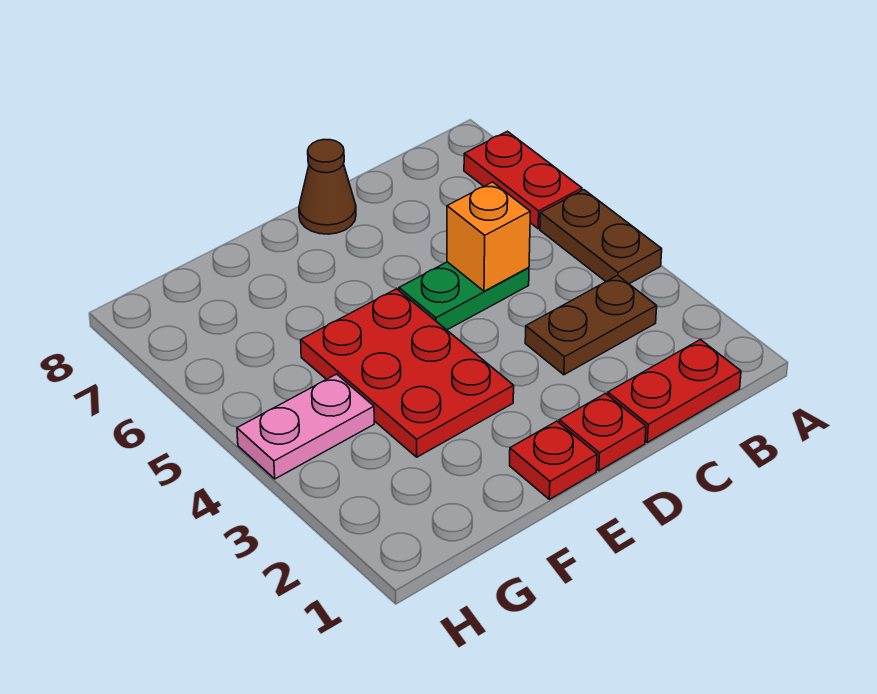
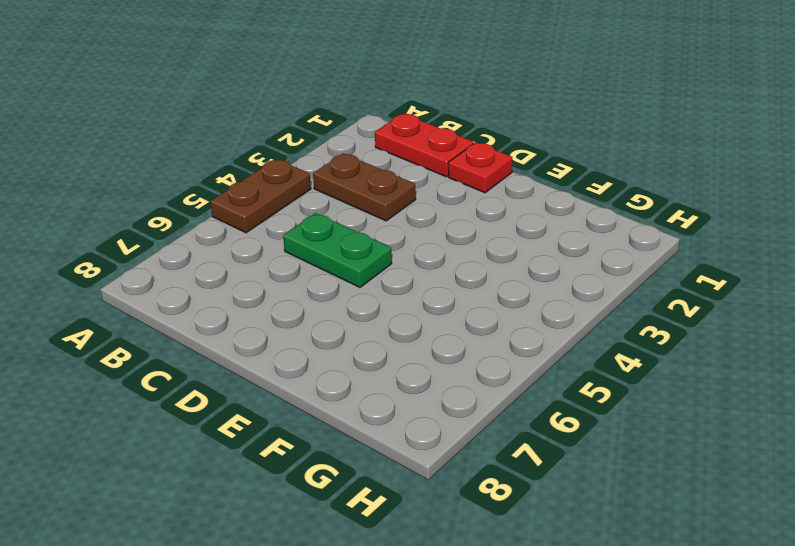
none -> red 1x2 plate [464,131,582,229]
none -> brown 1x1 cone [299,140,356,234]

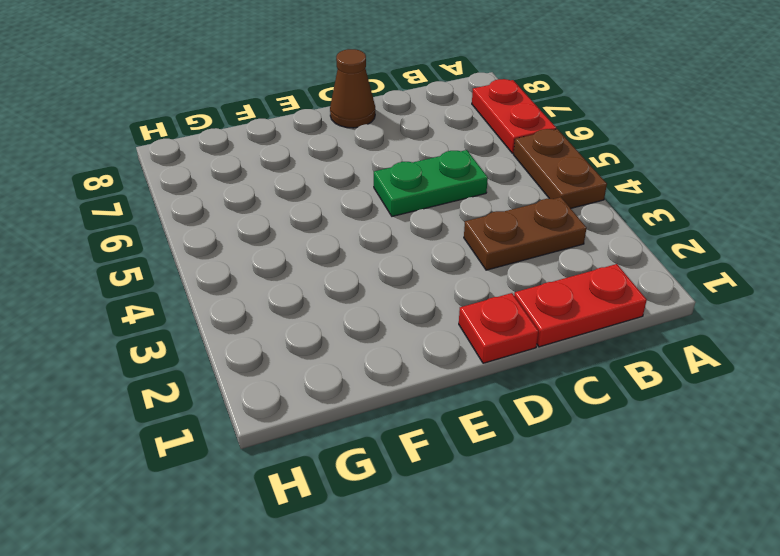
none -> red 1x1 plate [510,421,597,499]
none -> red 2x3 plate [301,289,514,457]

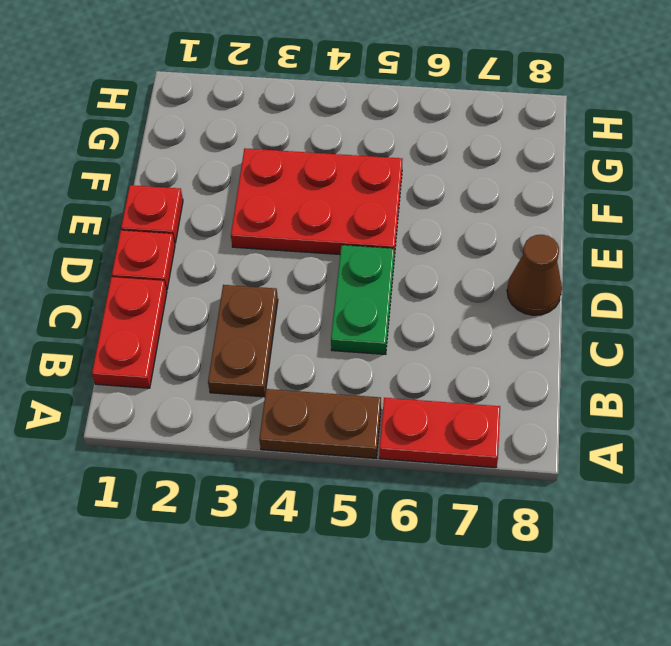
none -> pink 1x2 plate [237,374,374,479]
none -> orange 1x1 brick [447,182,530,291]

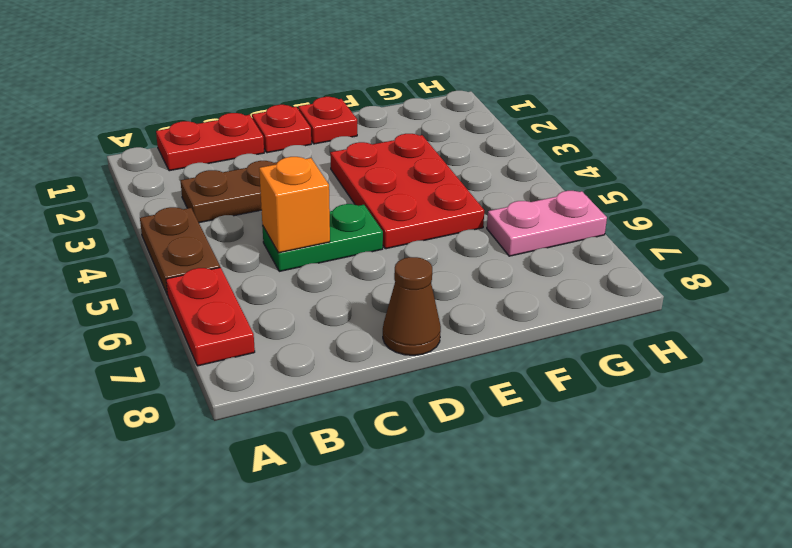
pink 1x2 plate [487,191,607,256] -> pink 1x2 plate moved to [237,374,374,479]

